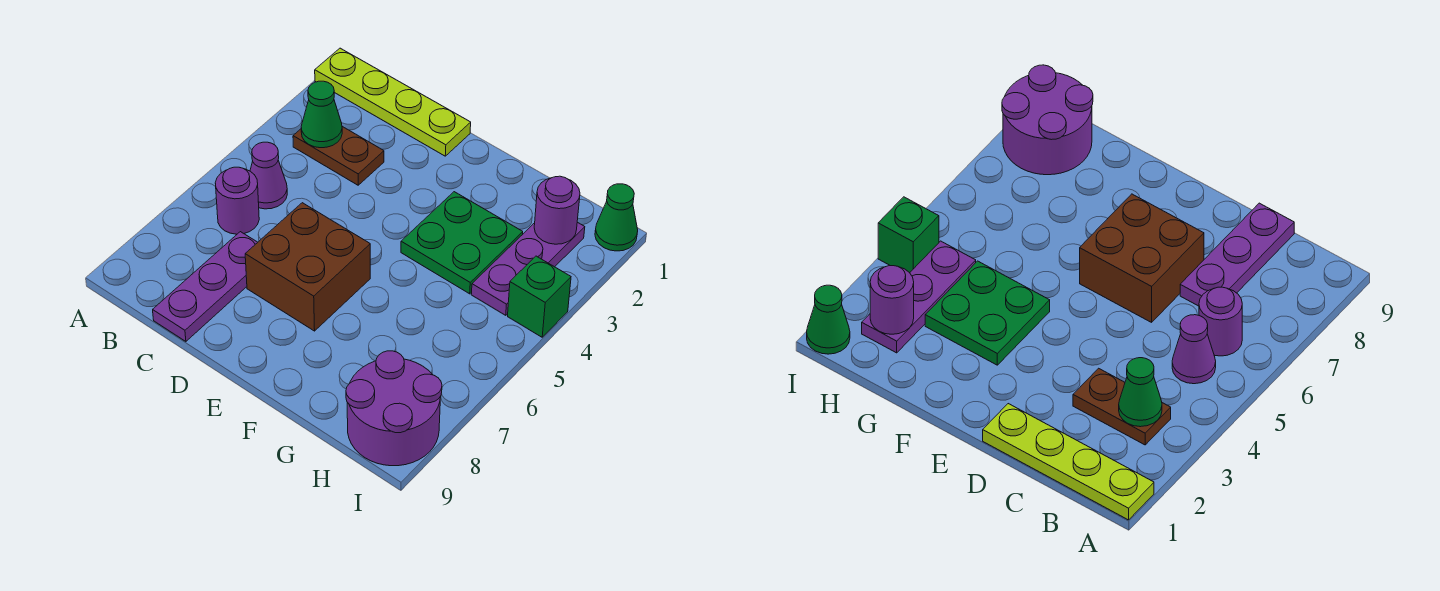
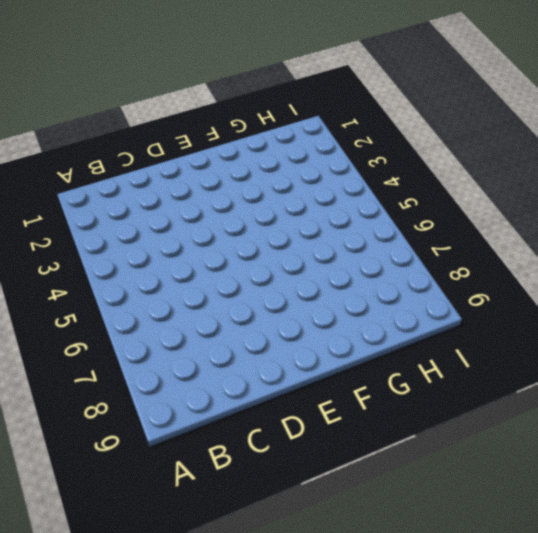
none -> lime 1x4 plate [315,48,471,156]
none -> brown 1x2 plate [293,127,384,185]
none -> purple 1x1 cone [250,142,287,209]

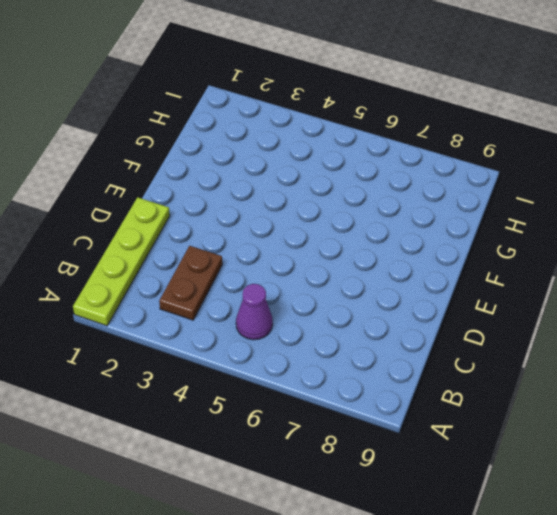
none -> purple 1x1 round brick [215,167,259,234]
none -> purple 1x3 plate [153,232,258,341]
none -> brown 2x2 brick [245,203,370,331]

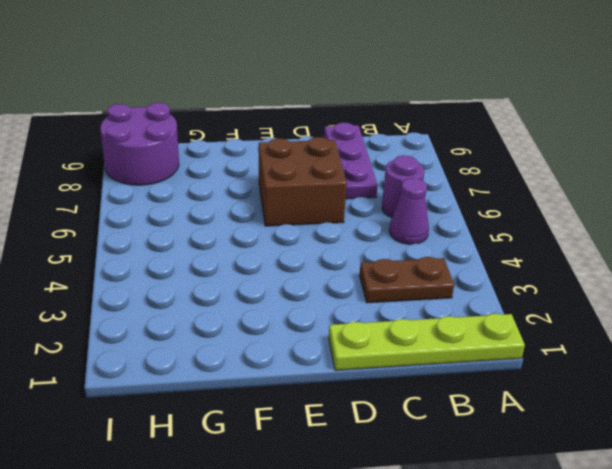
none -> green 2x2 plate [401,192,523,294]
none -> purple 1x3 plate [471,222,585,315]
none -> green 1x1 cone [595,184,638,251]

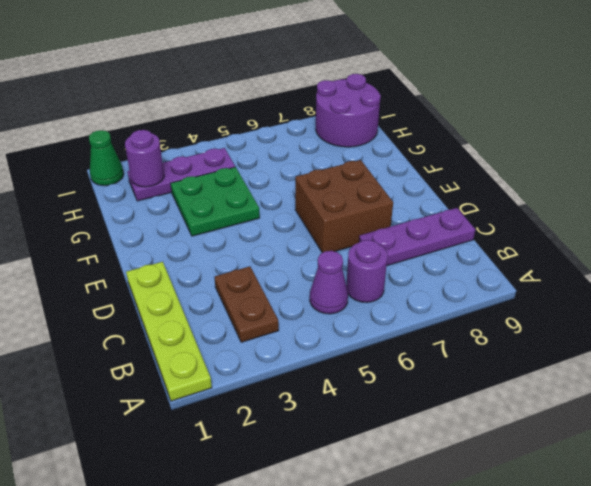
none -> green 1x1 brick [508,256,571,337]
none -> green 1x1 cone [301,81,342,148]

